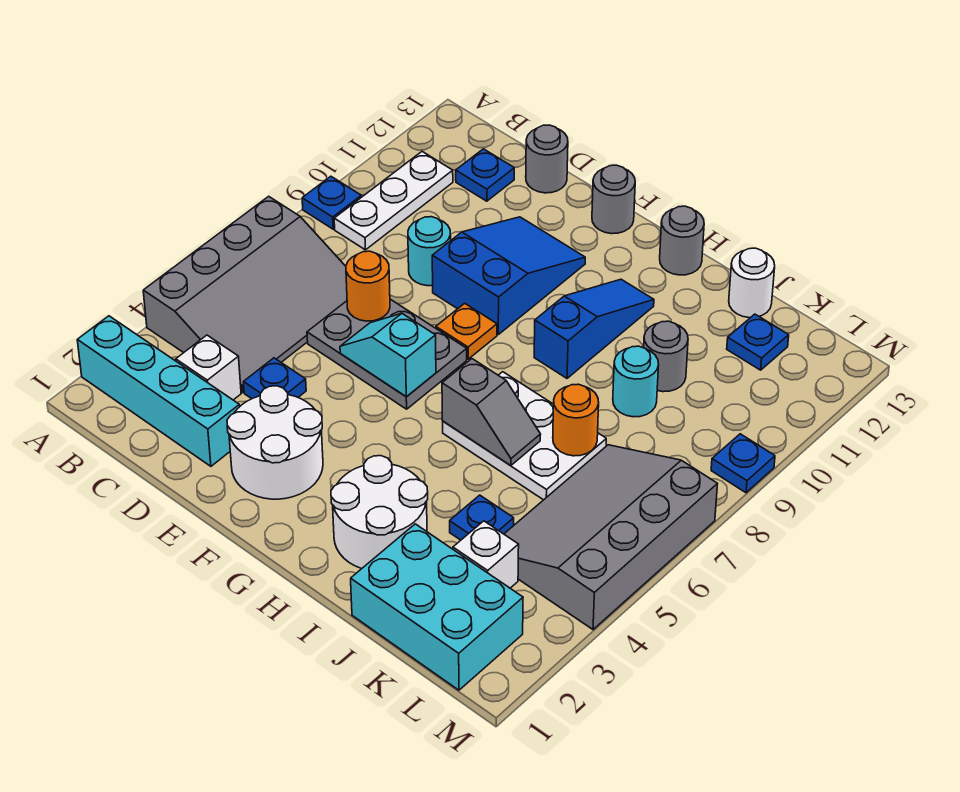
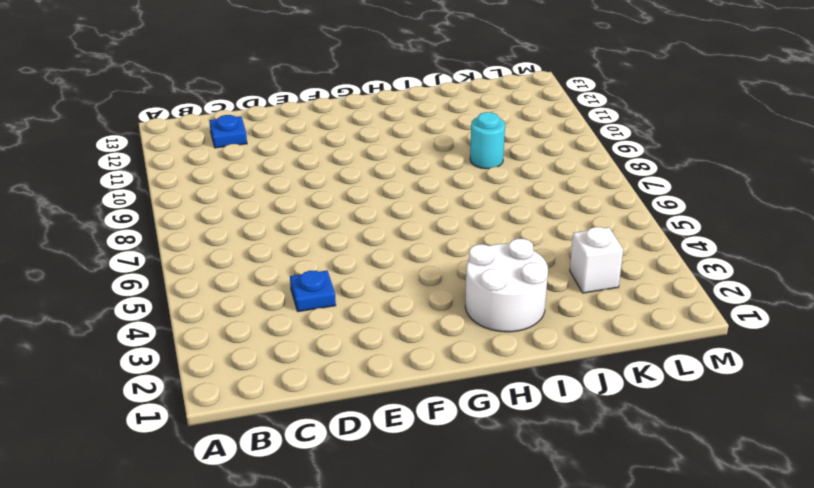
none -> cyan 1x4 brick [77,316,240,466]
none -> grey 3x4 slope [143,196,347,392]
none -> blue 1x1 plate [302,176,361,229]
none -> white 1x3 plate [334,152,453,250]

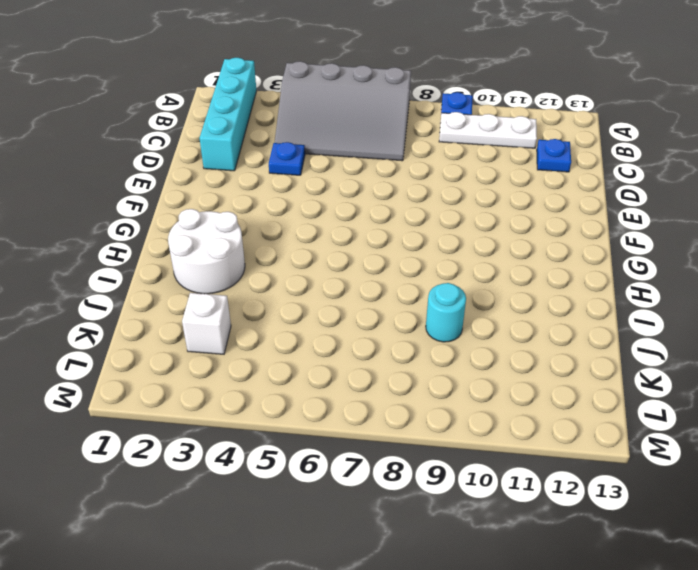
none -> white 1x1 brick [176,335,241,400]
none -> grey 2x3 plate [307,299,467,409]
none -> cyan 1x1 round brick [408,217,451,286]
none -> grey 1x1 round brick [526,125,568,193]

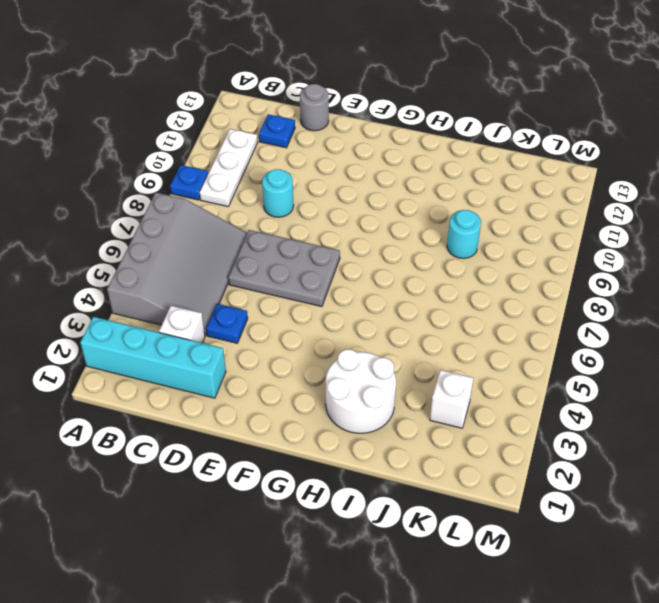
none -> white 2x2 round brick [227,386,323,499]
none -> blue 2x3 slope [432,217,585,334]
none -> orange 1x1 plate [436,303,497,359]
none -> grey 1x1 round brick [592,165,635,234]

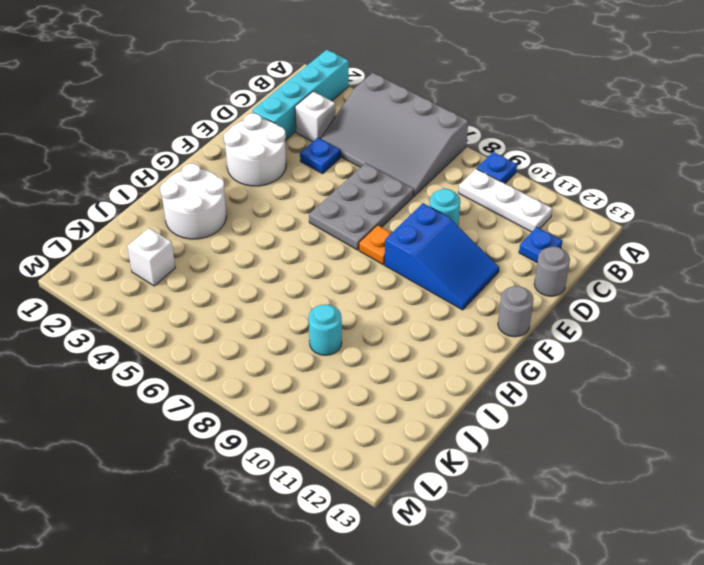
none -> white 2x3 plate [443,372,606,500]
none -> blue 1x3 slope [534,279,654,378]
none -> grey 1x1 round brick [660,206,704,275]
none -> cyan 2x3 brick [351,524,523,690]

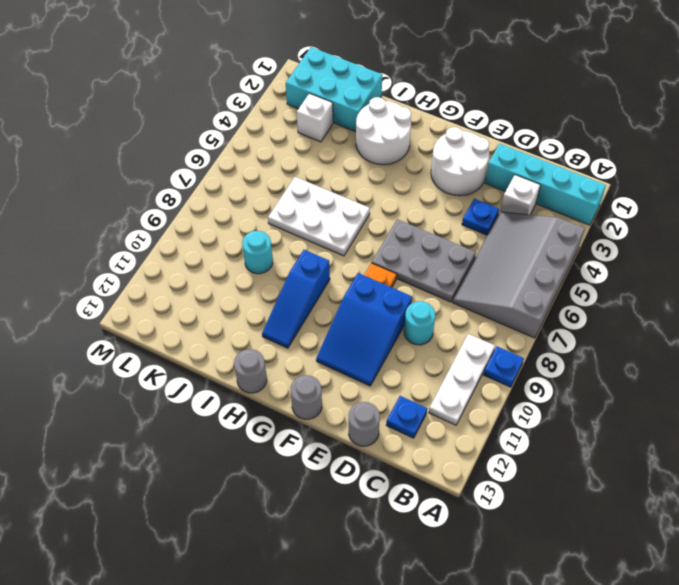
none -> blue 1x1 plate [450,495,514,540]
none -> grey 1x1 round brick [644,321,688,392]
none -> white 1x1 round brick [729,248,775,318]
none -> grey 3x4 slope [504,445,717,629]

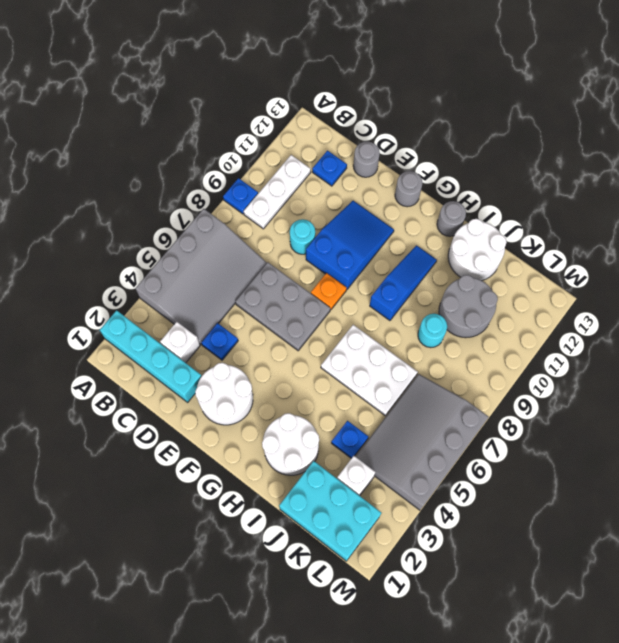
white 2x2 round brick [448,219,507,281] -> white 1x1 round brick [729,248,775,318]
grey 2x2 round brick [439,275,498,338] -> grey 1x1 round brick [644,321,688,392]
none -> blue 1x1 plate [727,314,789,370]
none -> blue 1x1 plate [711,434,775,493]
none -> orange 1x1 round brick [346,251,390,321]
none -> cyan 1x2 slope [340,314,436,397]

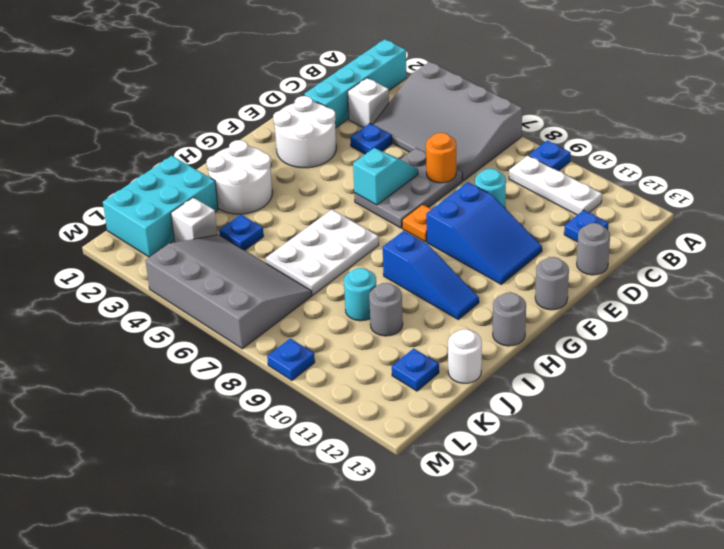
none -> grey 1x2 slope [442,359,541,465]
none -> orange 1x1 round brick [553,384,599,456]

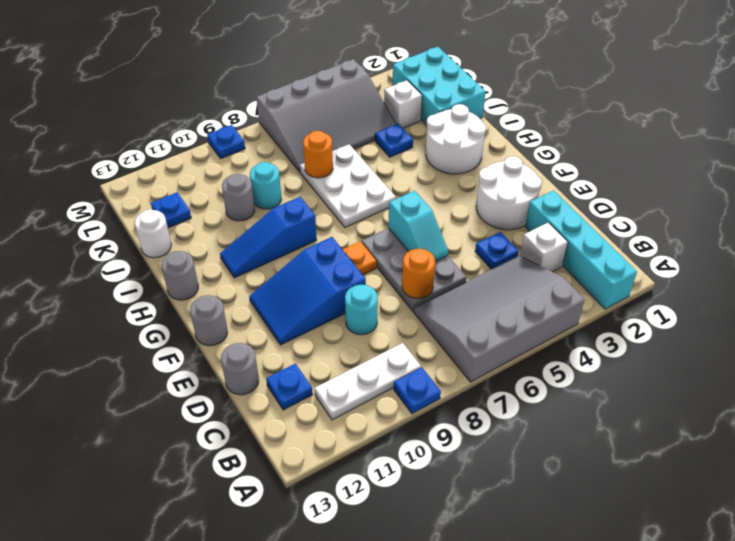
none -> grey 1x2 slope [442,359,541,465]

